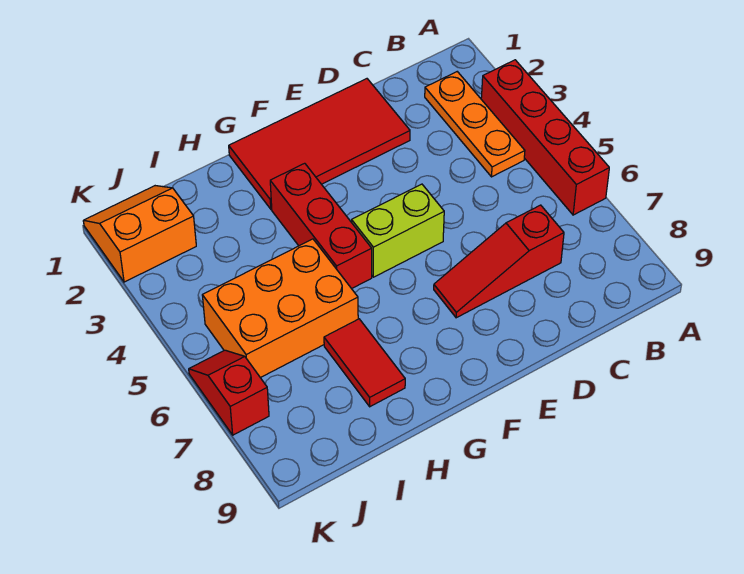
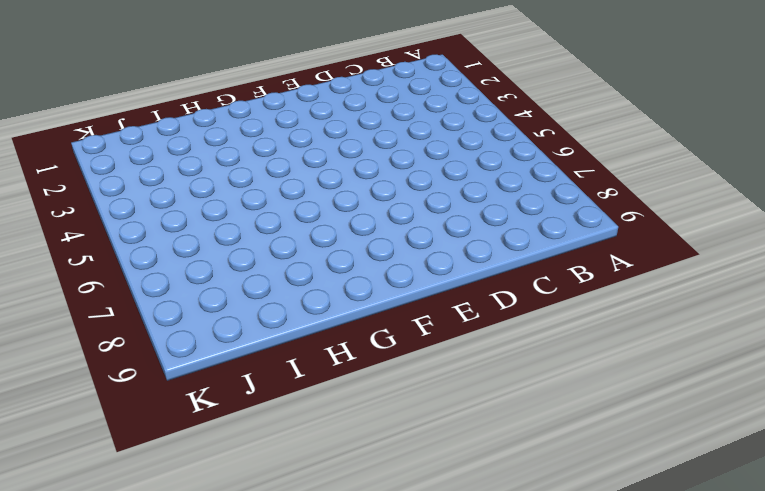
none -> red 1x4 brick [481,60,609,215]
none -> orange 1x3 plate [425,72,525,177]

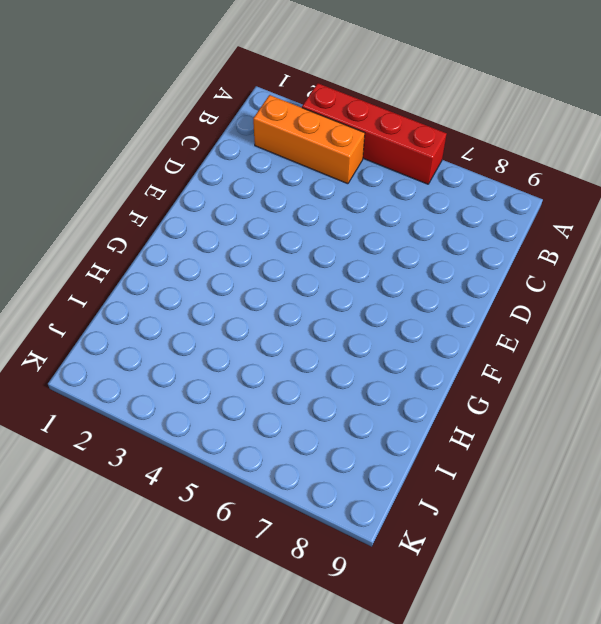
orange 1x3 brick [253,95,365,184] -> orange 1x3 plate [425,72,525,177]
none -> red 1x3 slope [434,205,564,318]
none -> red 2x4 tile [229,79,410,209]

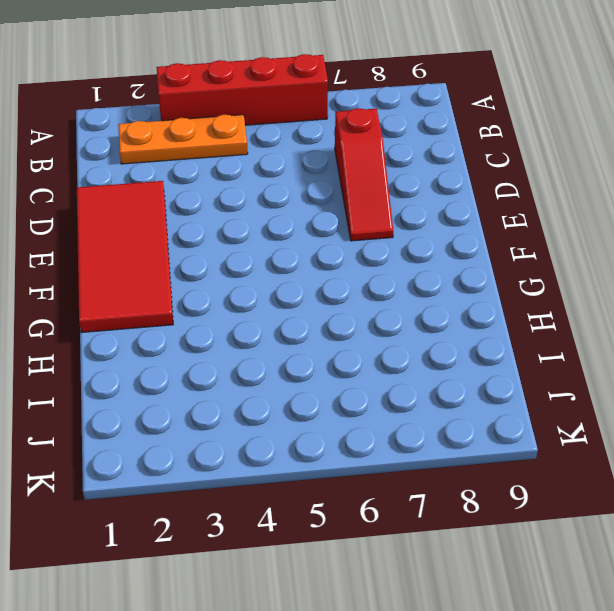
none -> lime 1x2 brick [352,184,444,277]
none -> red 1x3 brick [270,163,372,289]

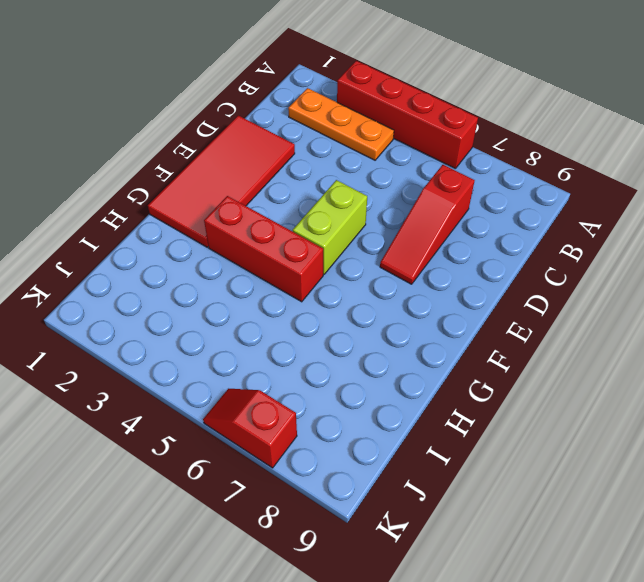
none -> orange 2x3 brick [202,239,358,378]
none -> red 1x2 tile [324,319,405,407]

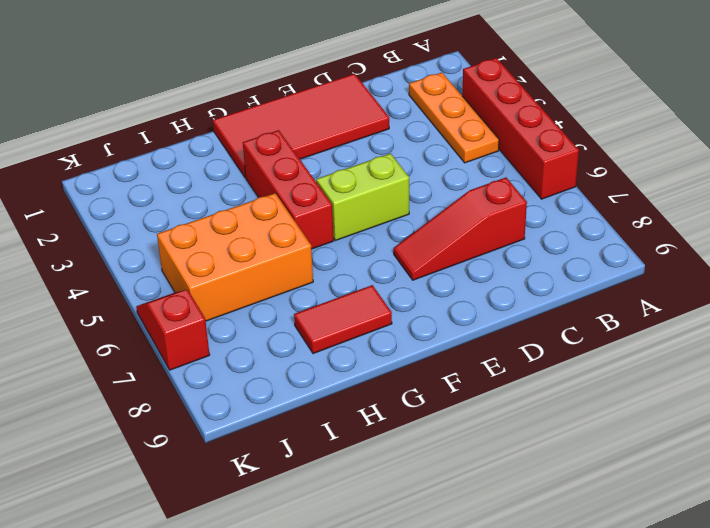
red 1x2 tile [294,285,392,354] -> red 1x2 tile turned to [324,319,405,407]
none -> orange 2x2 slope [83,186,196,282]

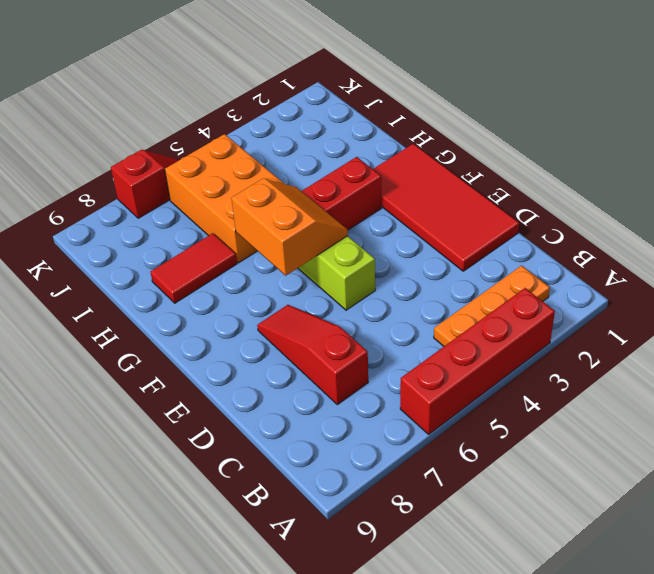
orange 2x2 slope [231,178,348,276] -> orange 2x2 slope moved to [83,186,196,282]

